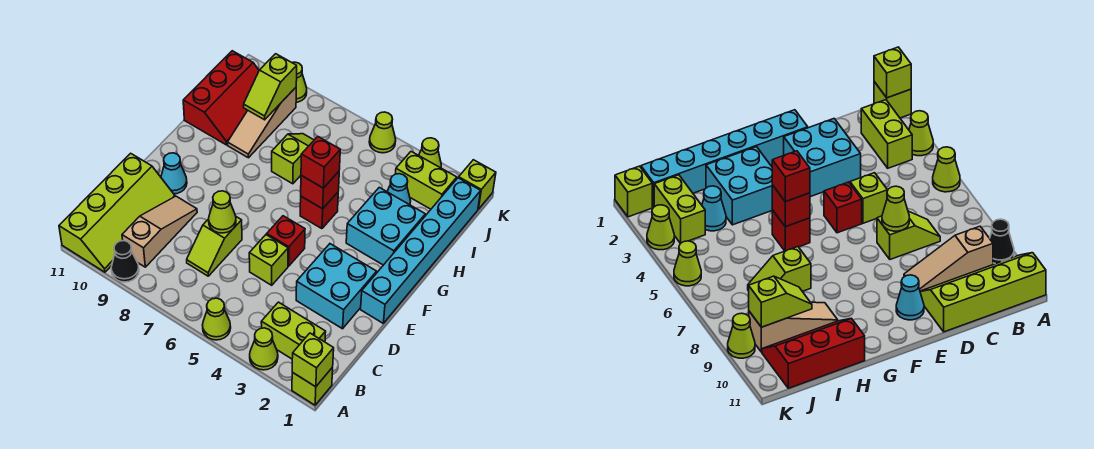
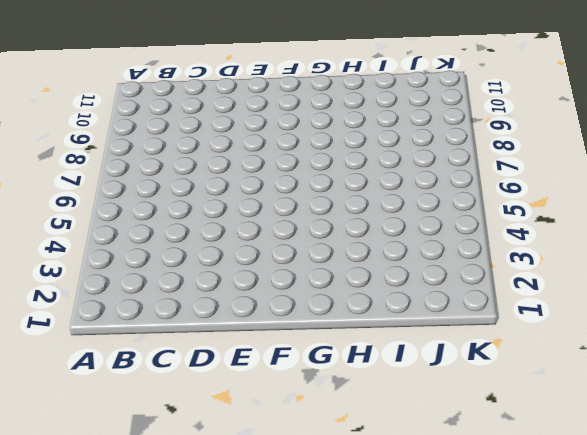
none -> lime 1x1 brick [292,367,333,405]
none -> lime 1x1 cone [250,328,278,370]
none -> lime 1x1 cone [202,298,231,340]

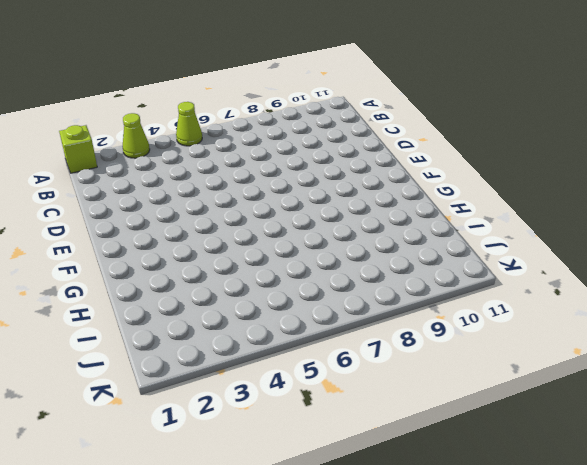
none -> black 1x1 cone [111,241,139,282]
none -> lime 2x4 slope [59,153,175,272]
none -> lime 1x2 brick [261,302,326,359]

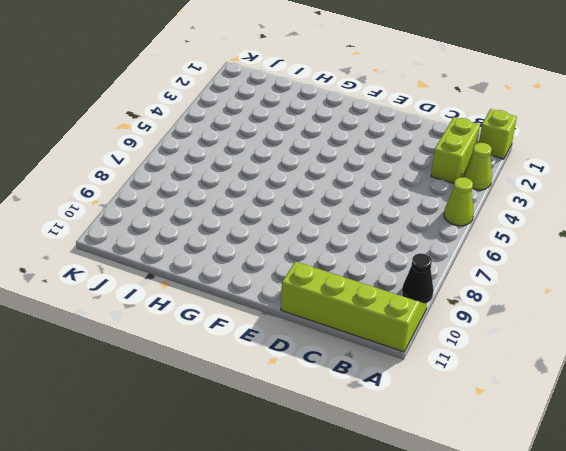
none -> tan 1x3 slope [122,196,197,267]
none -> lime 1x2 slope [187,217,242,276]
none -> cyan 2x2 brick [296,244,377,329]

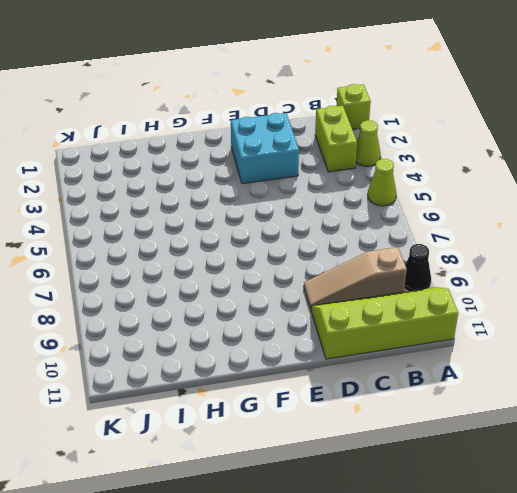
none -> lime 1x2 slope [187,217,242,276]
none -> lime 1x1 brick [249,235,288,285]
none -> cyan 1x6 brick [361,178,481,323]

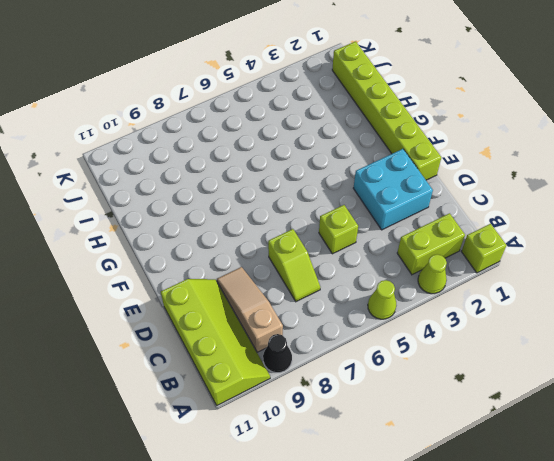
lime 1x6 brick [332,41,441,180] -> cyan 1x6 brick [361,178,481,323]
none -> red 1x1 brick [267,216,305,266]
none -> cyan 1x1 cone [161,153,187,194]
none -> cyan 2x2 brick [346,187,425,265]

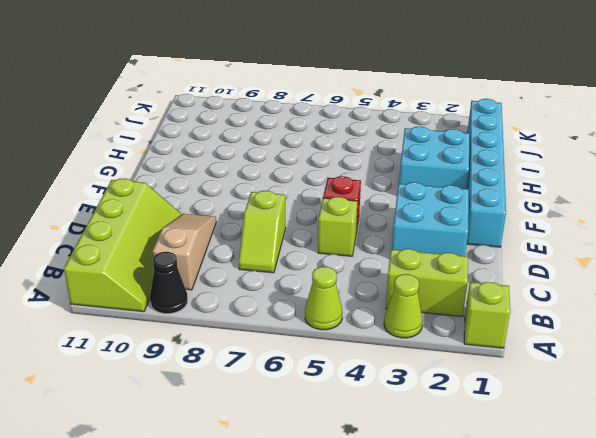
none -> cyan 1x1 cone [161,153,187,194]
none -> red 1x1 brick [300,192,338,229]
none -> lime 1x2 slope [272,134,314,184]

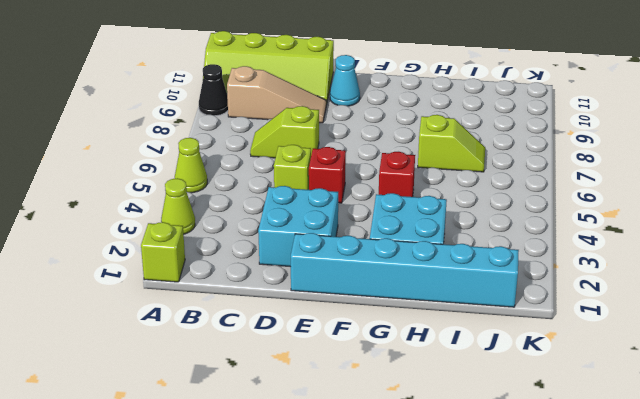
none -> lime 1x2 brick [261,302,326,359]
none -> tan 1x3 slope [228,88,296,158]
none -> red 2x3 slope [183,51,259,145]

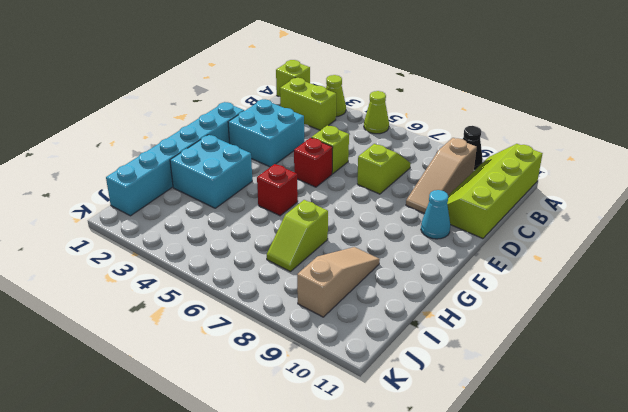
none -> red 2x3 slope [183,51,259,145]
none -> cyan 1x1 cone [387,174,411,205]
none -> lime 1x2 brick [395,152,457,209]

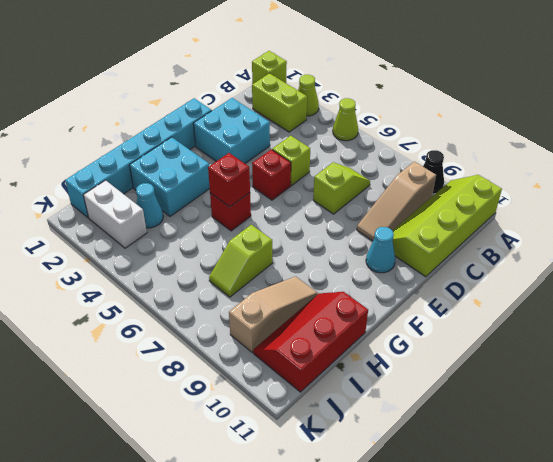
white 1x2 brick [83,180,147,248] -> lime 1x2 brick [395,152,457,209]
none -> lime 1x1 brick [459,160,496,209]
none -> lime 1x1 cone [419,138,441,168]
none -> lime 1x1 cone [369,112,396,153]

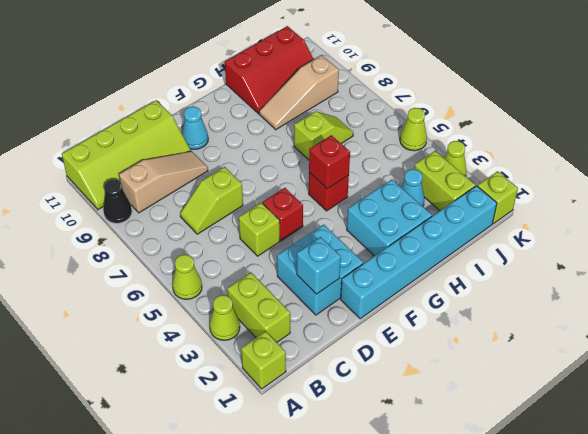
cyan 1x1 brick [297,237,341,294] -> none
none -> lime 1x1 cone [292,62,307,102]
none -> lime 1x1 brick [292,333,334,387]
none -> lime 1x1 cone [209,191,236,233]

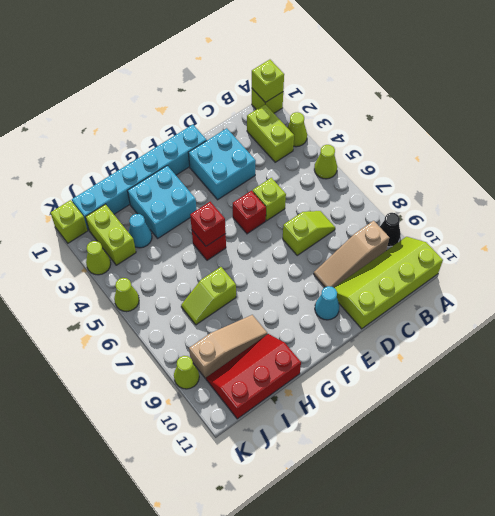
none -> lime 1x1 cone [209,191,236,233]
none -> lime 1x2 slope [244,54,297,120]
none -> red 1x1 brick [301,137,340,188]

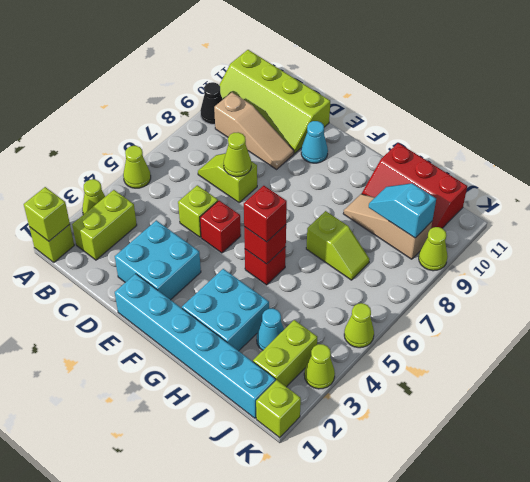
cyan 1x2 slope [369,183,436,238] -> lime 1x2 slope [244,54,297,120]

